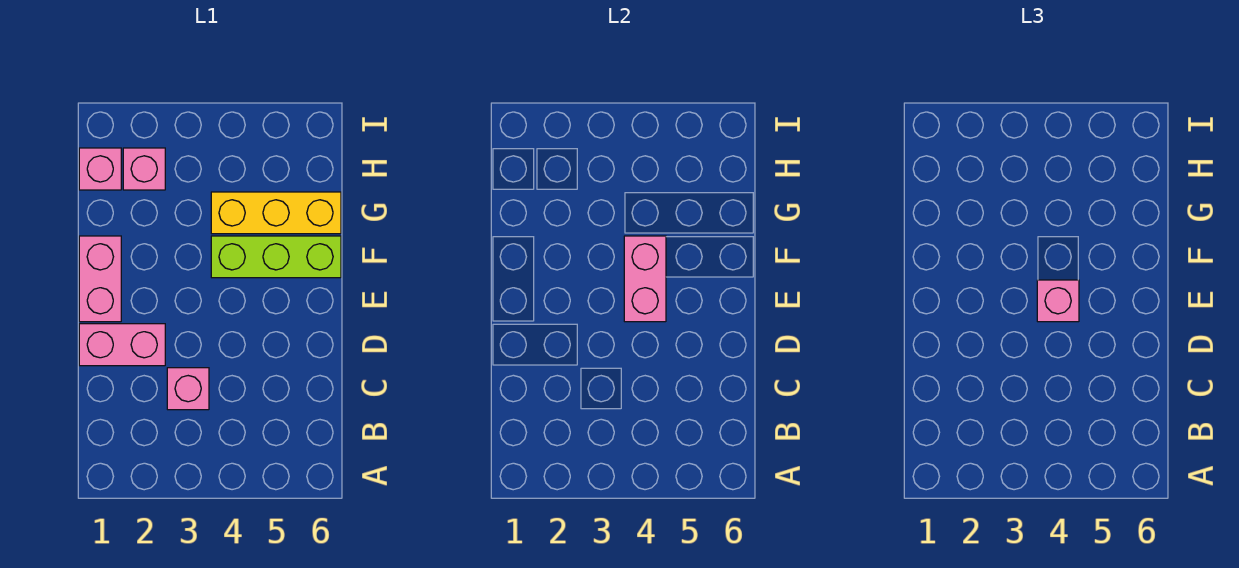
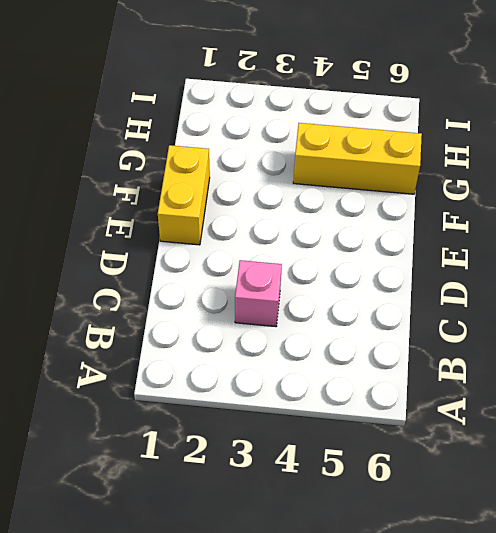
yellow 1x2 brick [158,145,210,245] -> pink 1x2 brick [79,236,121,322]
none -> pink 1x2 brick [79,324,165,366]
none -> lime 1x3 brick [211,236,341,278]

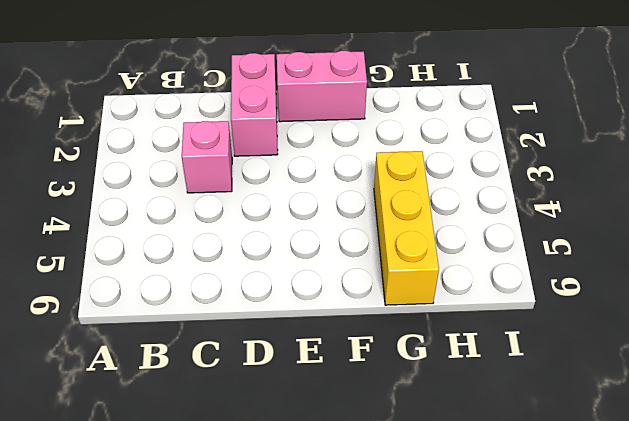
none -> lime 1x3 brick [211,236,341,278]
none -> pink 1x1 brick [79,148,121,190]

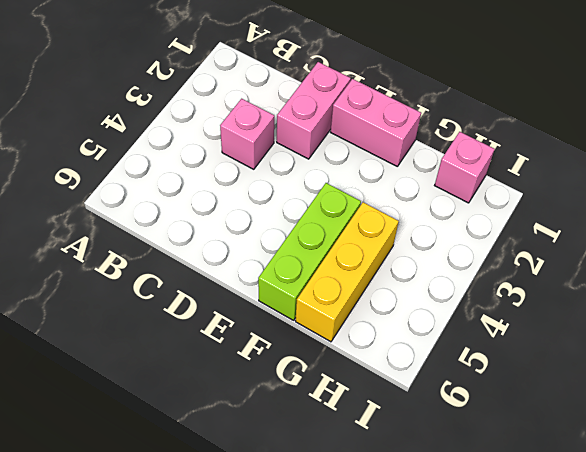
none -> pink 1x1 brick [123,148,165,190]
none -> pink 1x2 brick [624,236,666,322]

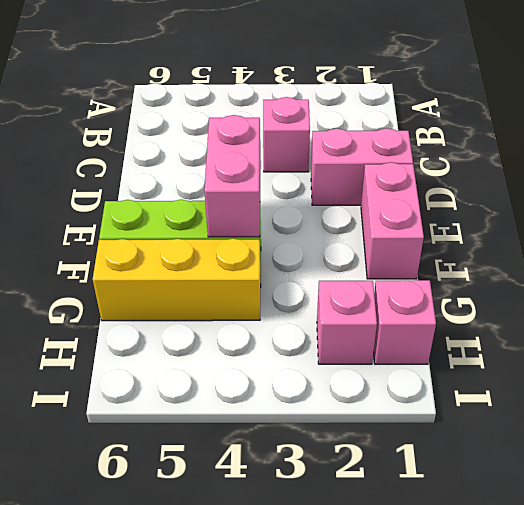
none -> pink 1x1 brick [1037,280,1079,322]

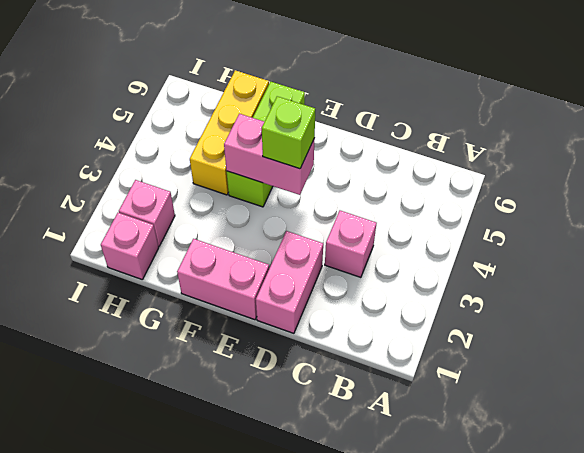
lime 1x1 brick [262,96,315,169] -> pink 1x1 brick [1037,280,1079,322]

